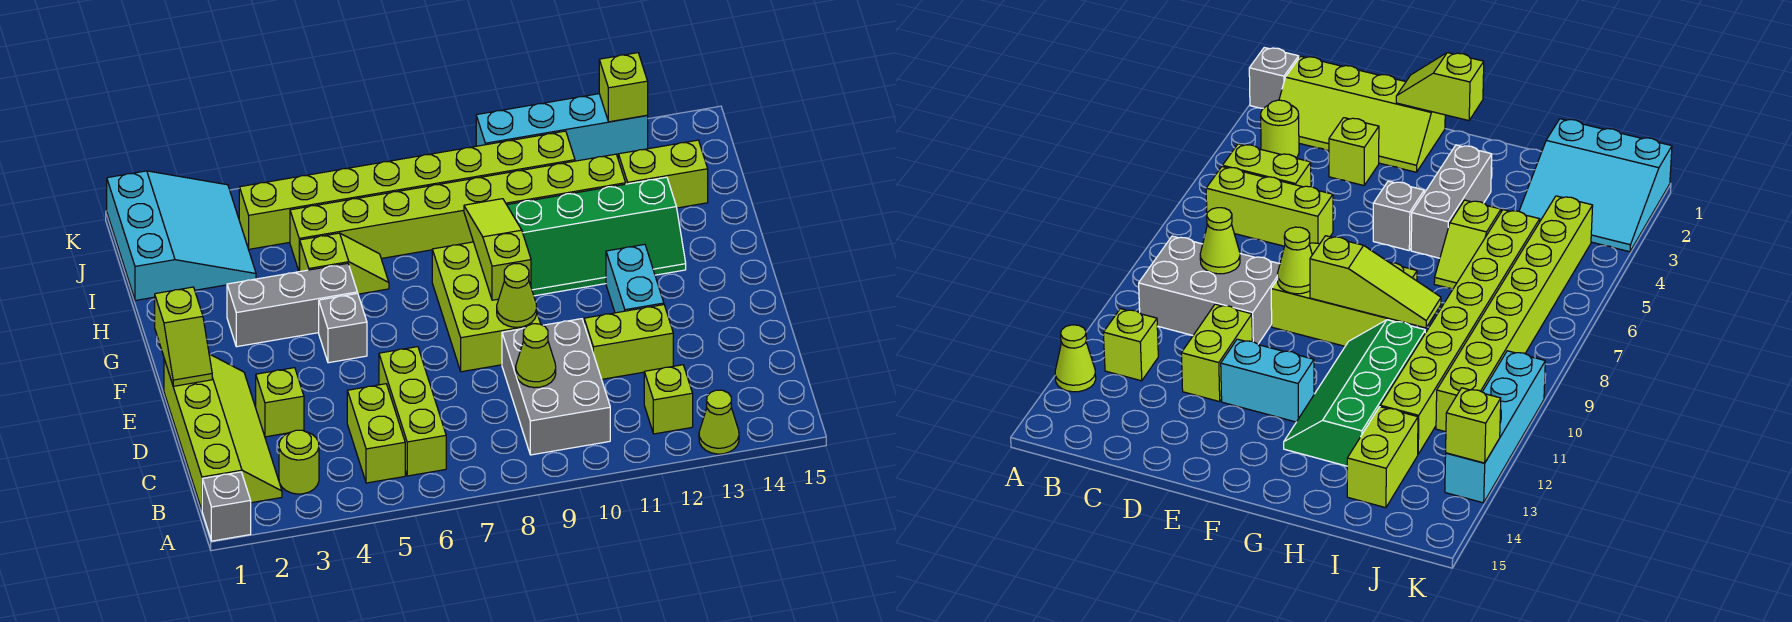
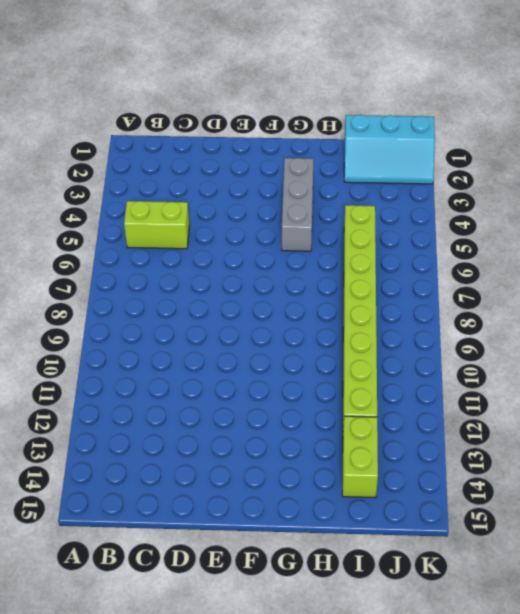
cyan 2x3 slope [344,115,435,184] -> cyan 3x3 slope [107,171,256,300]
none -> grey 1x1 brick [202,472,251,541]
none -> lime 1x1 cone [699,390,739,454]
none -> lime 2x4 slope [164,354,282,510]

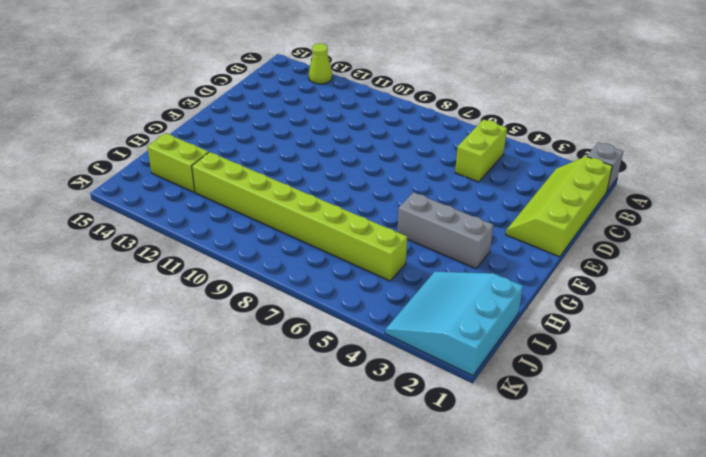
none -> lime 1x1 round brick [279,430,319,494]
none -> lime 1x3 brick [379,347,446,476]
none -> grey 2x3 brick [502,319,610,455]

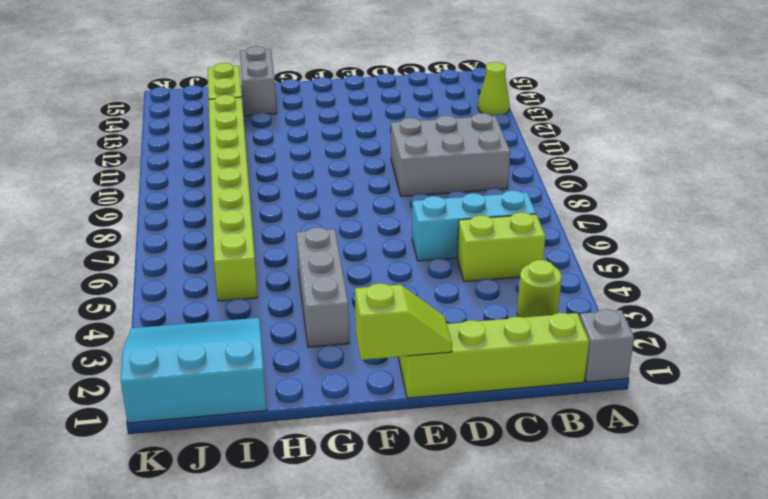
cyan 1x3 brick [412,190,536,261] -> lime 1x3 brick [379,347,446,476]
grey 1x2 brick [240,46,277,116] -> none
none -> lime 1x1 brick [644,365,693,434]
none -> lime 1x1 brick [256,368,304,437]
none -> lime 1x2 brick [584,305,673,379]

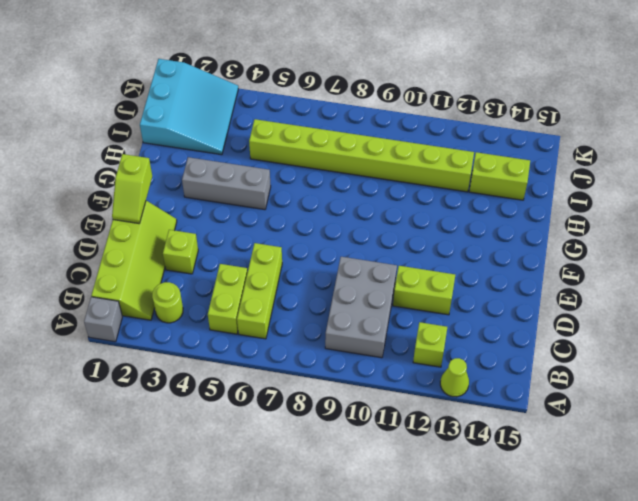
none -> lime 2x3 brick [432,242,541,372]
none -> cyan 1x2 brick [606,244,664,313]
none -> grey 1x1 brick [319,293,367,363]

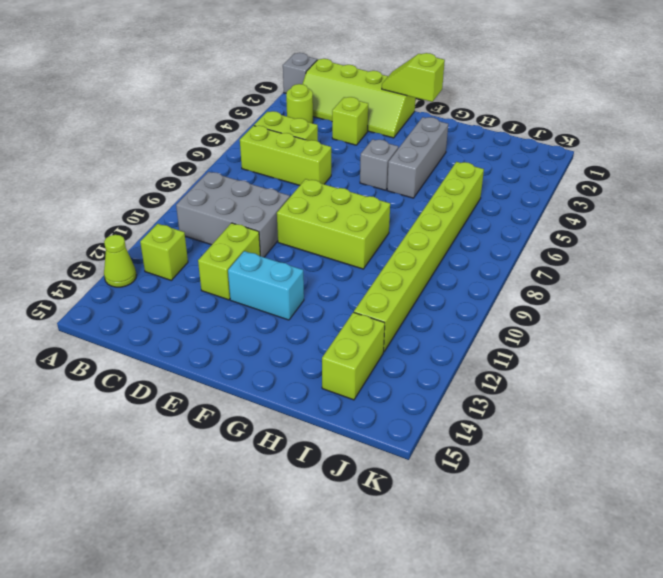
none -> green 2x4 slope [507,177,686,296]
none -> lime 1x2 slope [300,233,389,294]
none -> cyan 3x3 slope [107,171,256,300]

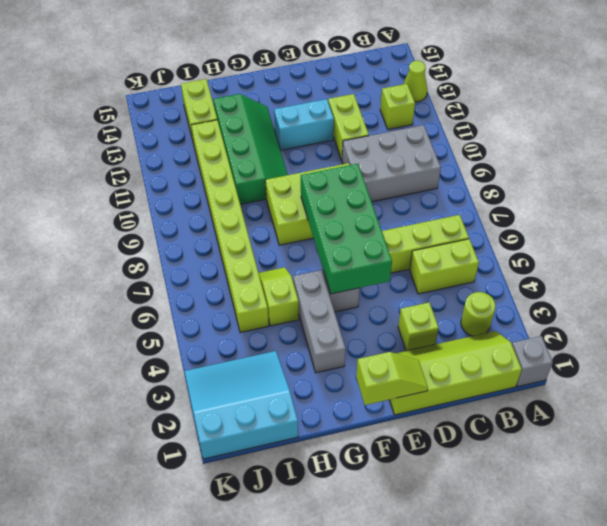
green 2x4 brick [301,164,392,294] -> none
none -> lime 1x8 brick [239,131,575,249]
none -> cyan 1x4 brick [476,94,648,161]
none -> lime 1x1 cone [516,324,556,388]

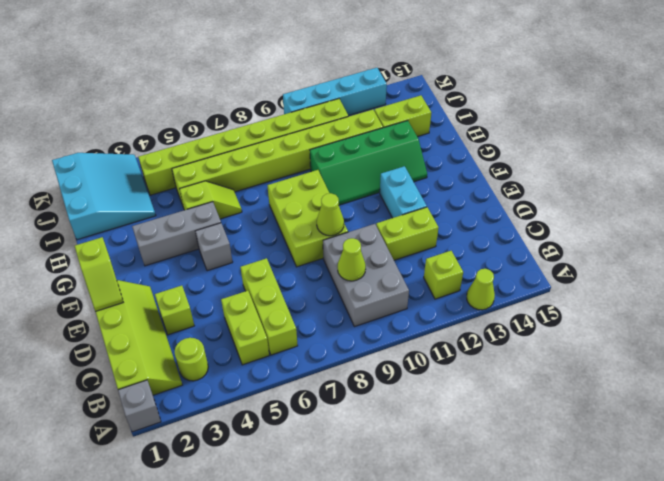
none -> lime 1x3 slope [464,199,531,300]
none -> lime 1x1 brick [599,53,648,122]

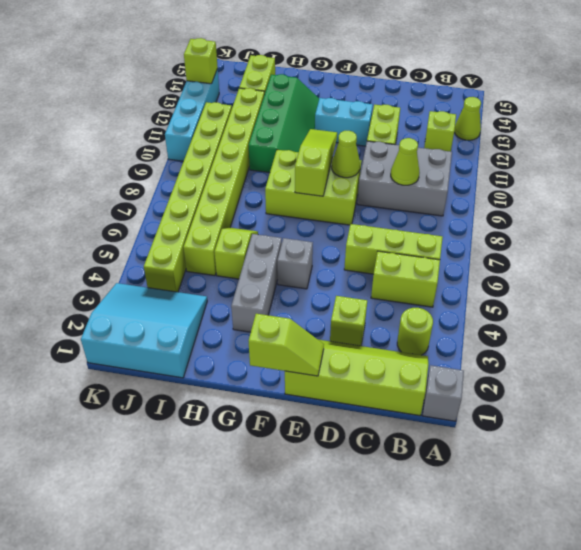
lime 1x3 slope [295,129,337,196] -> lime 1x3 slope turned to [464,199,531,300]

